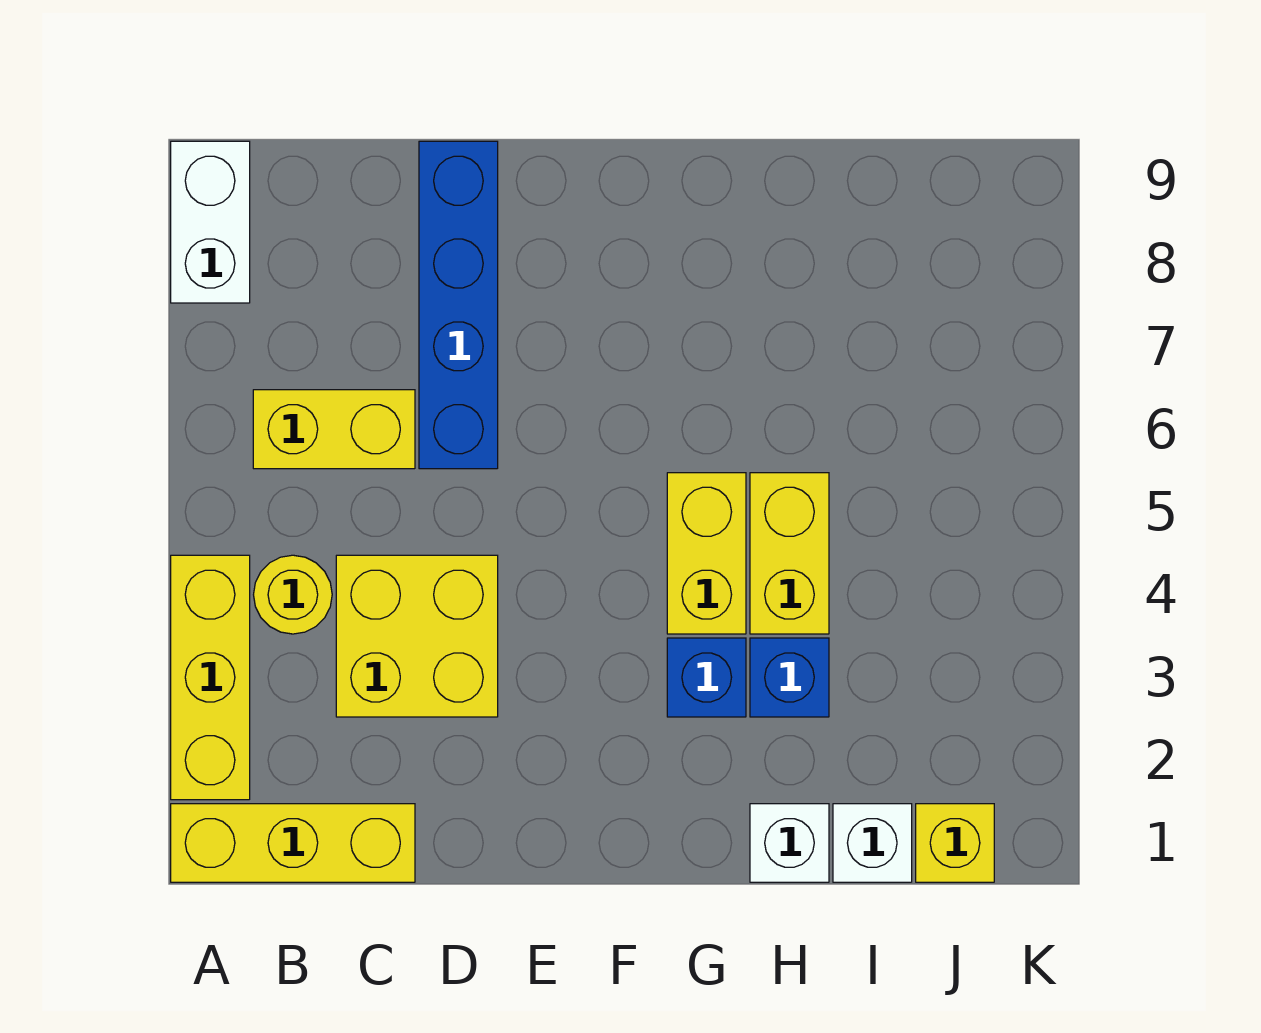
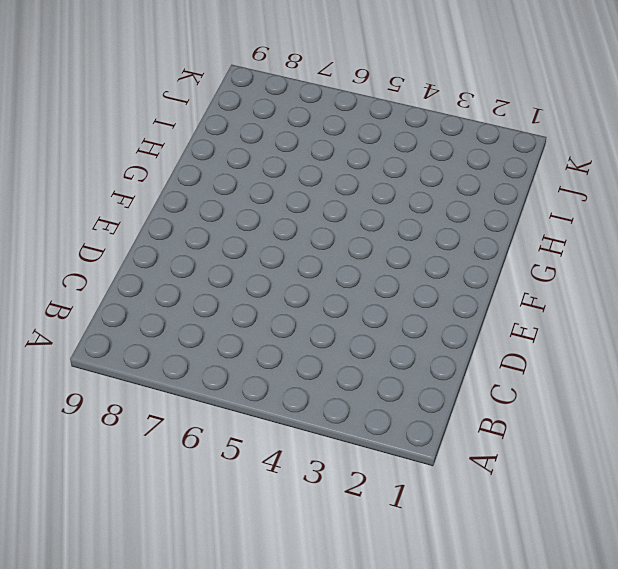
none -> yellow 1x3 brick [171,804,415,882]
none -> yellow 1x3 brick [171,555,250,800]
none -> white 1x2 brick [171,141,250,303]

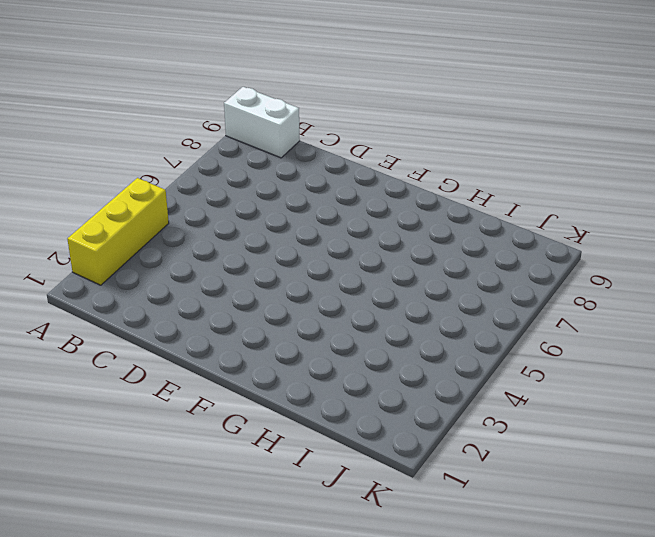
white 1x2 brick [224,87,300,158] -> white 1x2 brick turned to [171,141,250,303]
none -> yellow 1x3 brick [171,804,415,882]
none -> yellow 1x1 round brick [254,555,332,634]
none -> yellow 1x2 brick [253,390,415,469]

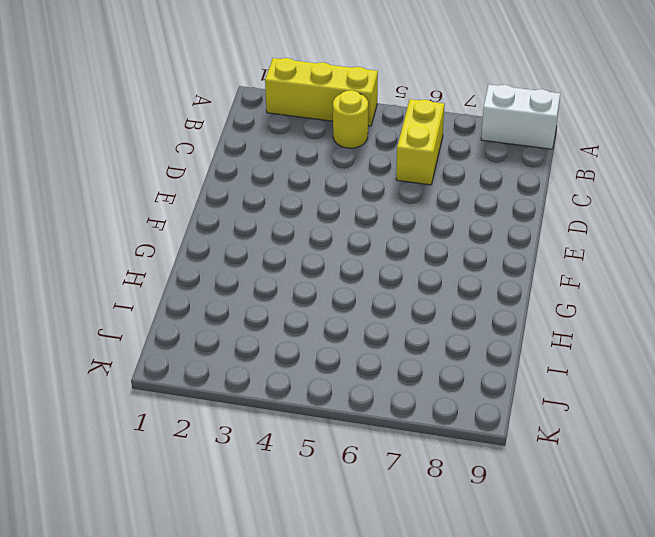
none -> yellow 1x3 brick [171,804,415,882]
none -> yellow 2x2 brick [336,555,498,717]
none -> blue 1x4 brick [419,141,498,469]

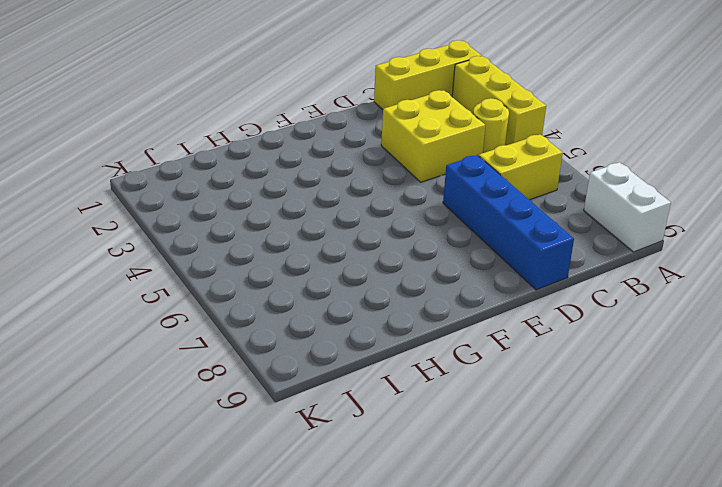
none -> blue 1x1 brick [667,638,746,717]
none -> yellow 1x2 brick [667,473,746,634]
none -> white 1x1 brick [750,804,829,882]

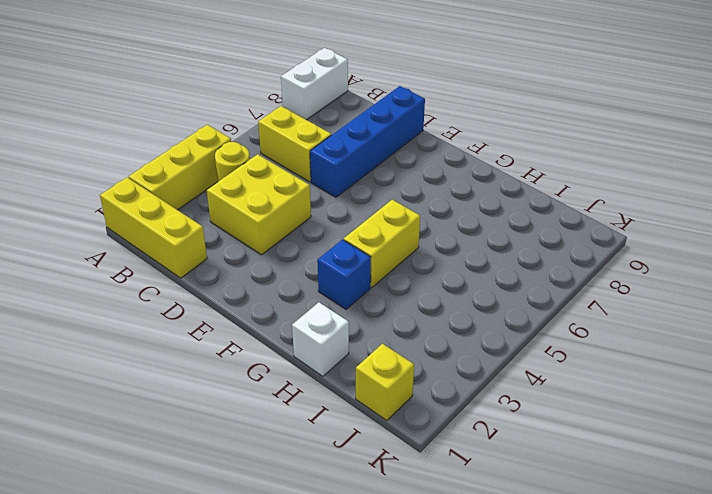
none -> blue 1x1 brick [750,638,829,717]
none -> yellow 1x2 brick [750,473,829,634]
none -> white 1x1 brick [833,804,912,882]

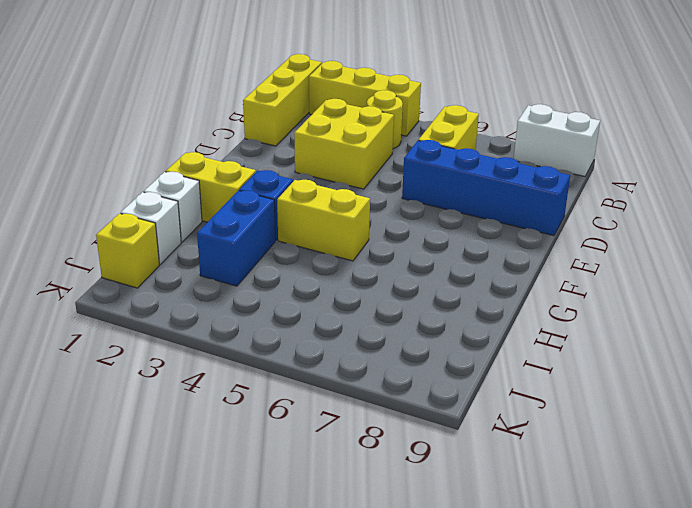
yellow 1x2 brick [166,152,256,222] -> yellow 1x2 brick moved to [750,473,829,634]
blue 1x2 brick [197,191,275,286] -> blue 1x1 brick [750,638,829,717]

